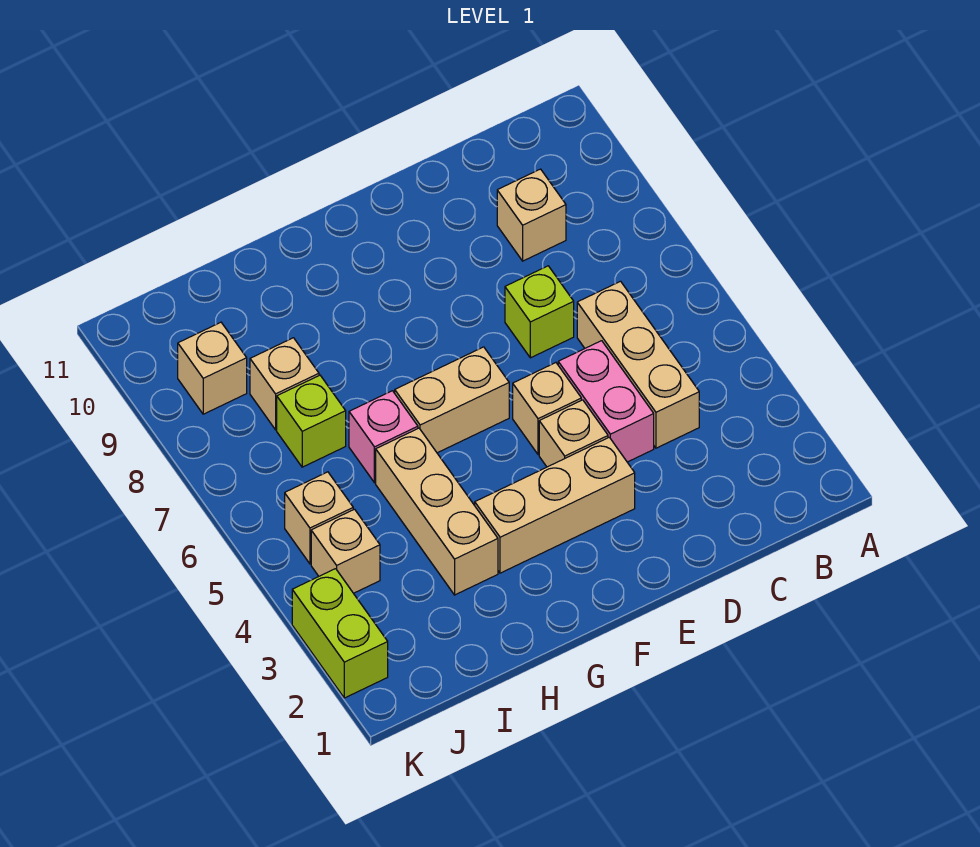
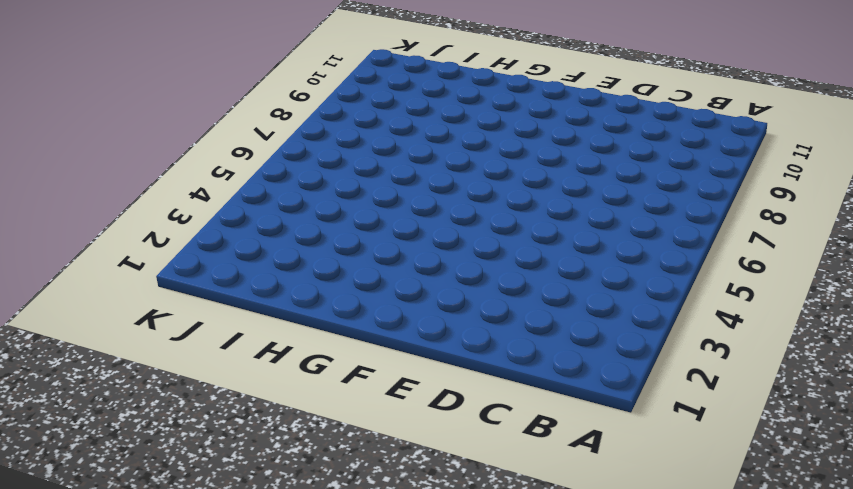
none -> tan 1x3 brick [577,281,699,448]
none -> tan 1x1 brick [497,169,566,261]
none -> pink 1x2 brick [558,341,654,462]

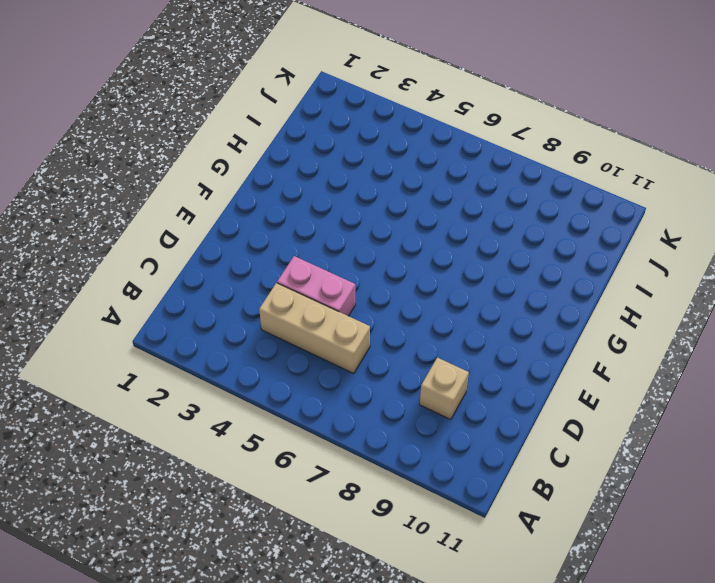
none -> lime 1x1 brick [505,266,574,358]
none -> tan 1x3 brick [475,437,635,573]
none -> tan 1x1 brick [539,400,608,467]

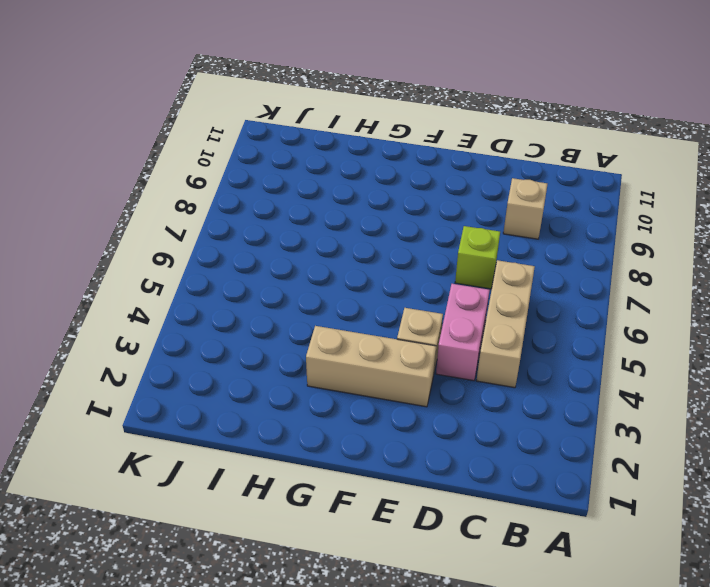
none -> tan 1x1 brick [513,363,581,455]
none -> tan 1x2 brick [395,347,509,453]
none -> tan 1x3 brick [376,428,498,595]

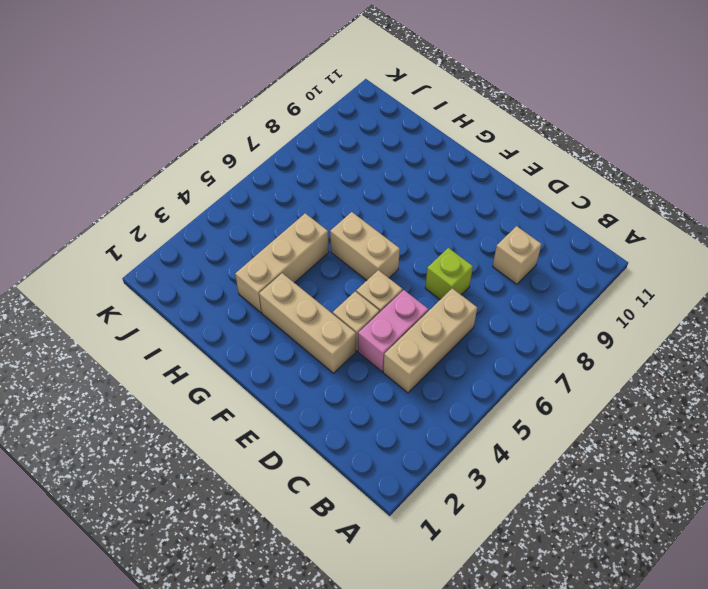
none -> pink 1x1 brick [349,391,418,483]
none -> lime 1x1 brick [277,375,346,467]
none -> tan 1x1 brick [250,338,319,430]

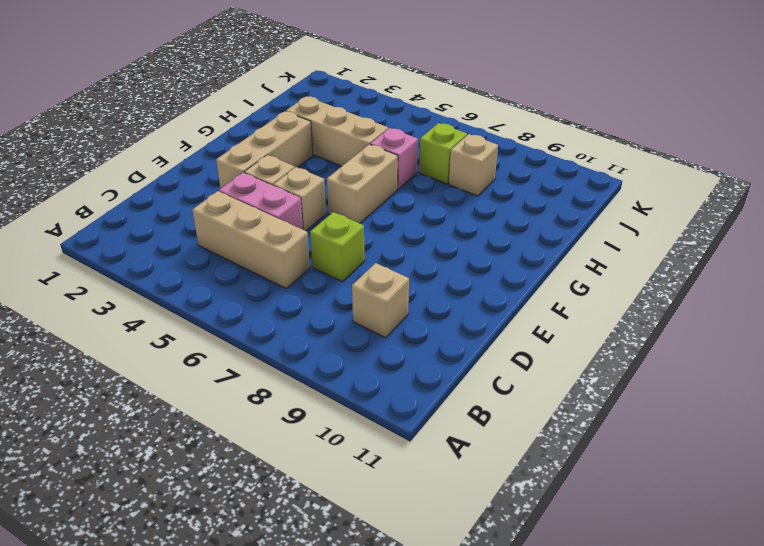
none -> tan 1x1 brick [311,509,380,593]
none -> tan 1x1 brick [285,472,353,564]
none -> tan 1x1 brick [178,322,247,414]

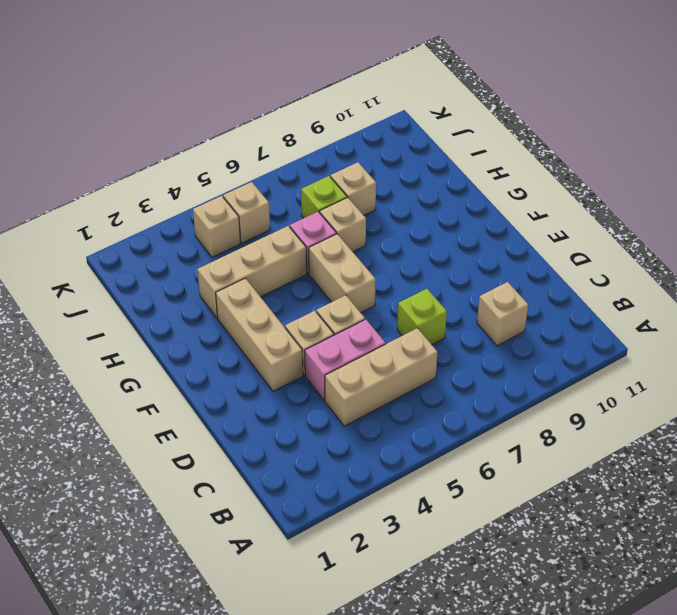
tan 1x1 brick [320,198,366,252] -> tan 1x1 brick moved to [178,322,247,414]
none -> lime 1x2 brick [292,569,388,698]

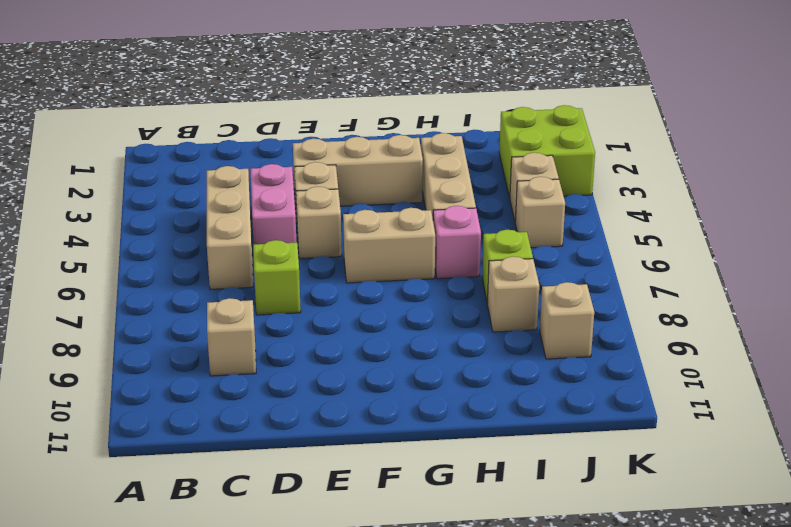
lime 2x2 brick [499,105,595,198] -> lime 1x2 brick [292,569,388,698]

